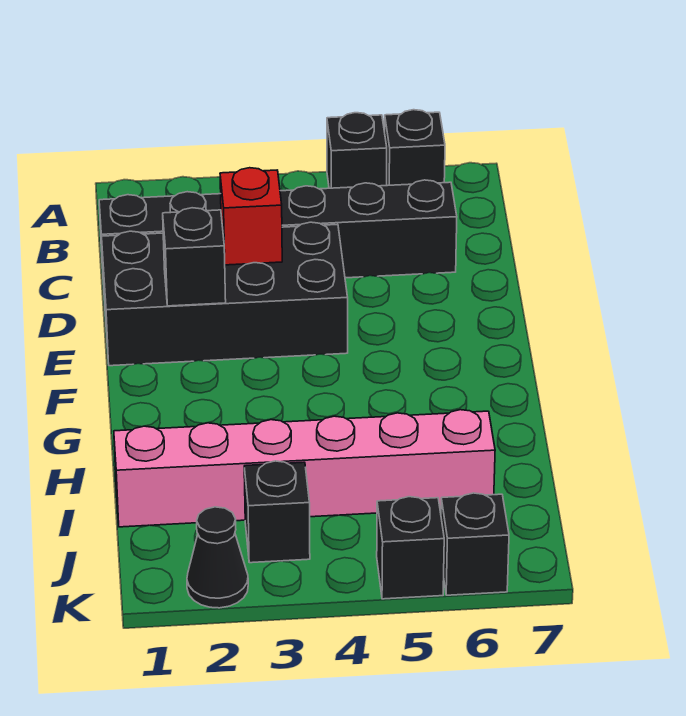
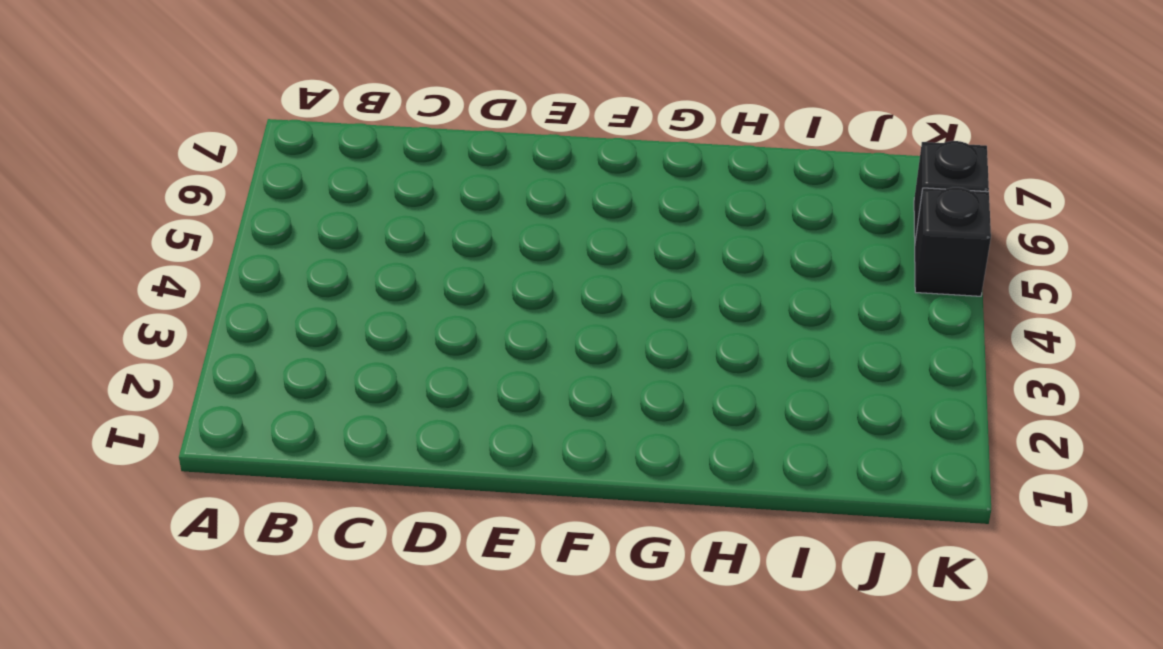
none -> black 1x1 brick [327,113,387,188]
none -> black 1x1 brick [385,110,445,186]

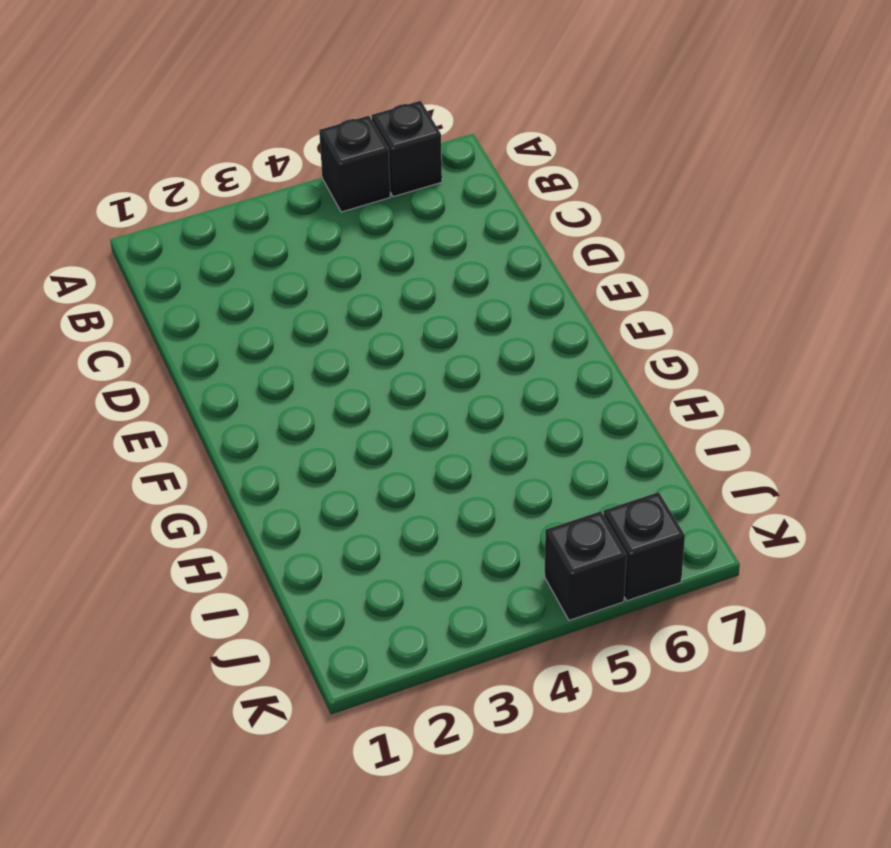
none -> black 1x6 brick [99,180,457,284]
none -> black 2x4 brick [102,222,348,366]

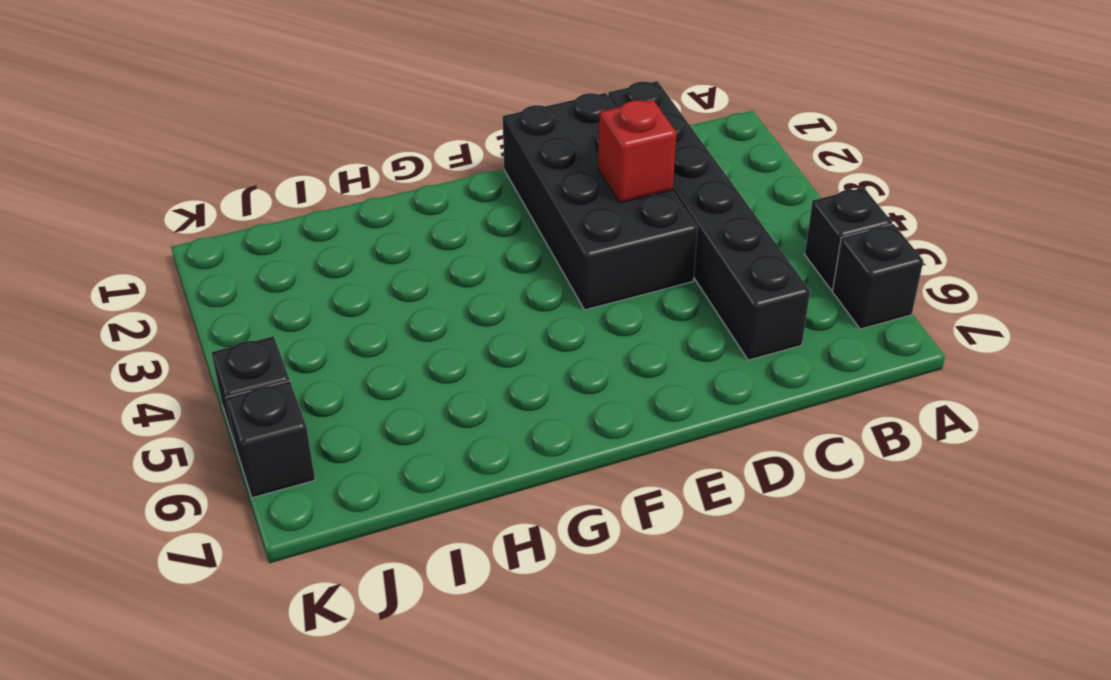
none -> pink 1x6 brick [114,410,495,527]
none -> black 1x1 brick [244,461,310,563]

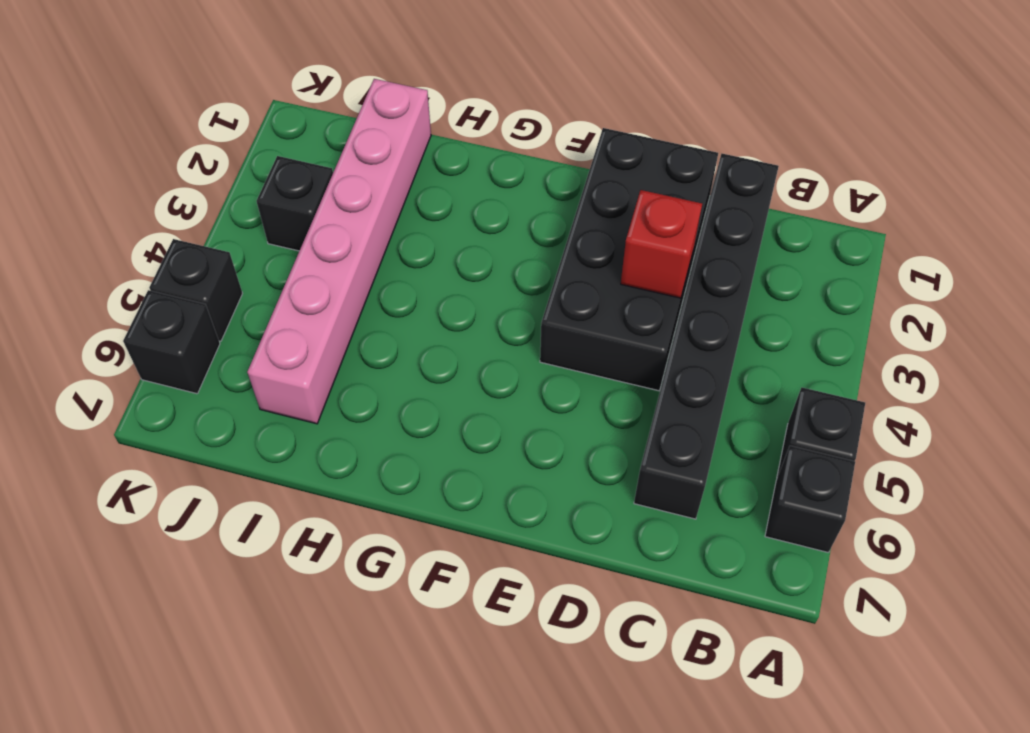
none -> black 1x1 cone [187,507,248,608]
none -> black 1x1 brick [163,208,226,306]

